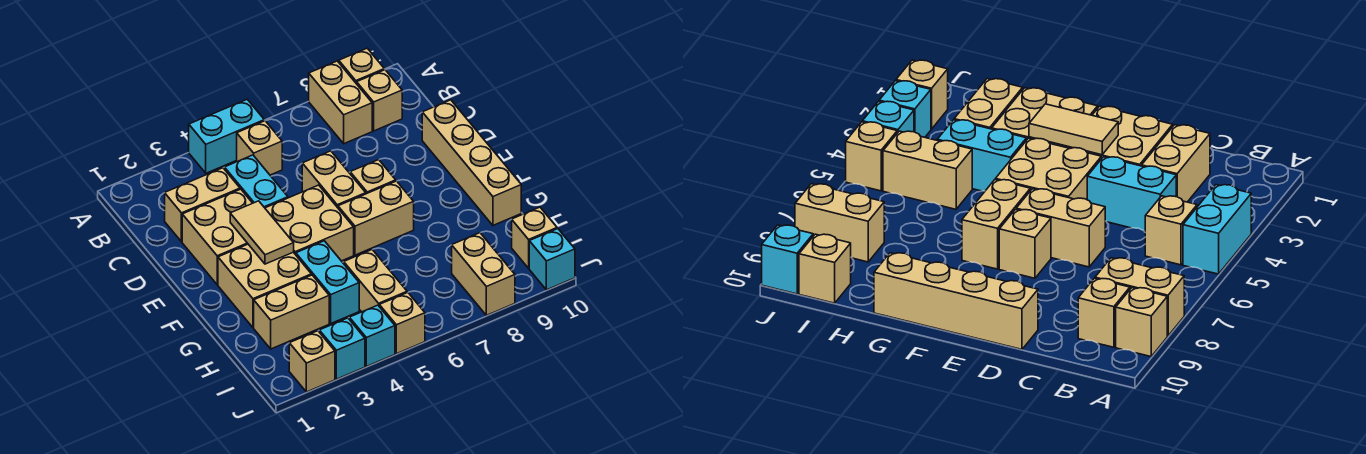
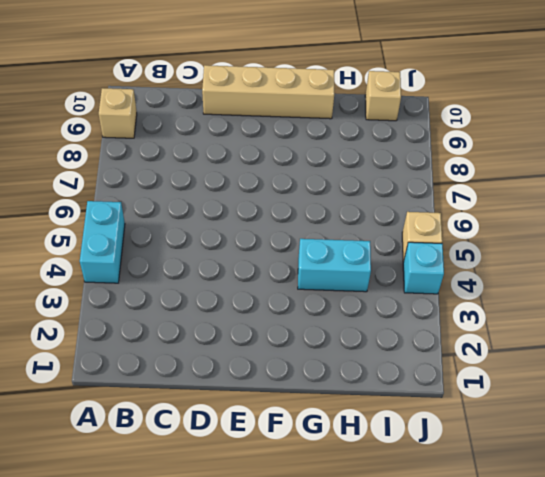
none -> tan 1x2 brick [309,61,372,144]
none -> tan 1x1 brick [237,121,282,175]
none -> tan 1x1 brick [357,70,402,131]

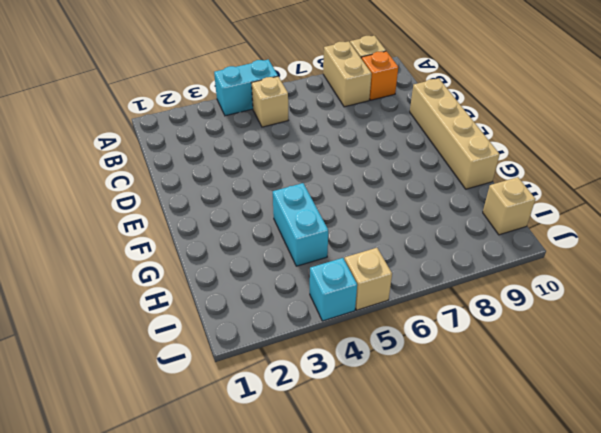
orange 1x1 brick [361,51,398,100] -> tan 1x1 brick [357,70,402,131]
none -> tan 1x2 brick [165,168,240,242]
none -> cyan 1x2 brick [225,155,288,208]
none -> tan 2x2 brick [182,189,252,285]

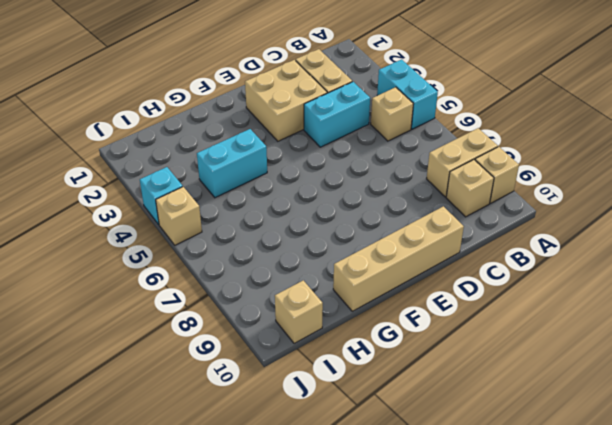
none -> tan 1x2 brick [302,151,366,208]
none -> tan 2x2 brick [265,185,354,261]
none -> tan 1x1 brick [350,160,396,194]

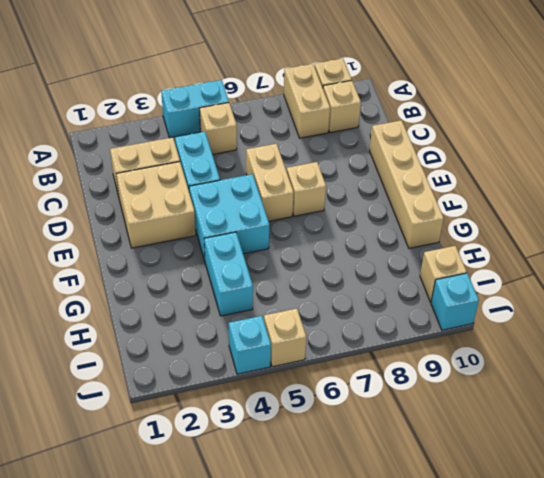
cyan 2x2 brick [189,174,269,260] -> tan 2x2 brick [265,185,354,261]
none -> tan 2x2 brick [218,244,311,328]
none -> tan 1x2 brick [338,181,414,255]
none -> tan 1x2 brick [254,275,329,349]

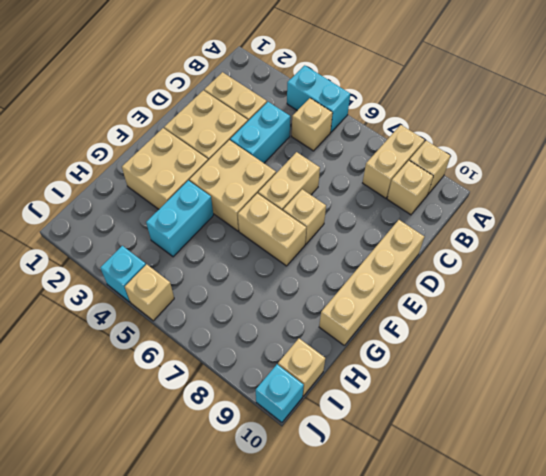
none -> tan 1x2 brick [254,275,329,349]
none -> tan 1x2 brick [344,250,407,312]
none -> tan 1x2 brick [452,233,515,315]

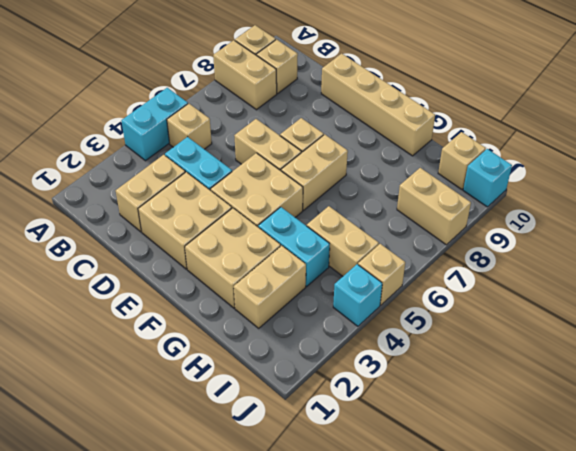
none -> tan 1x1 brick [289,331,335,392]
none -> cyan 1x1 brick [319,318,365,379]
none -> tan 1x2 tile [230,201,294,264]

